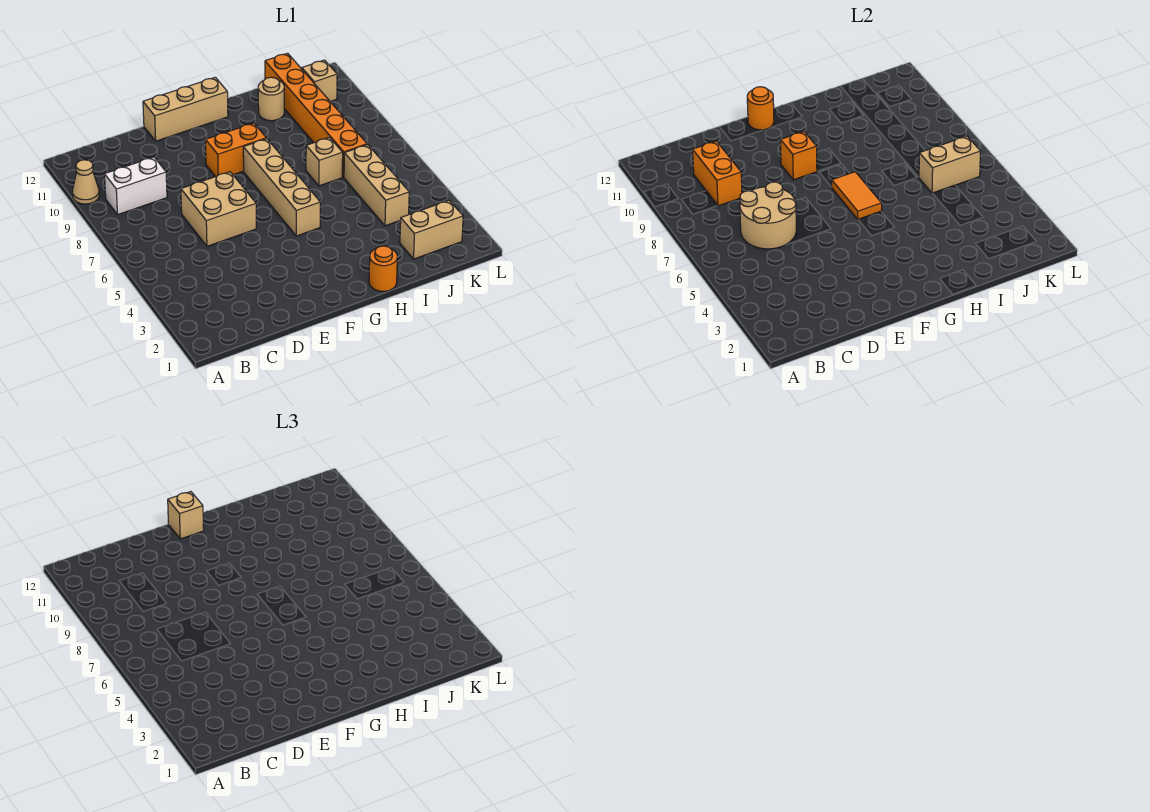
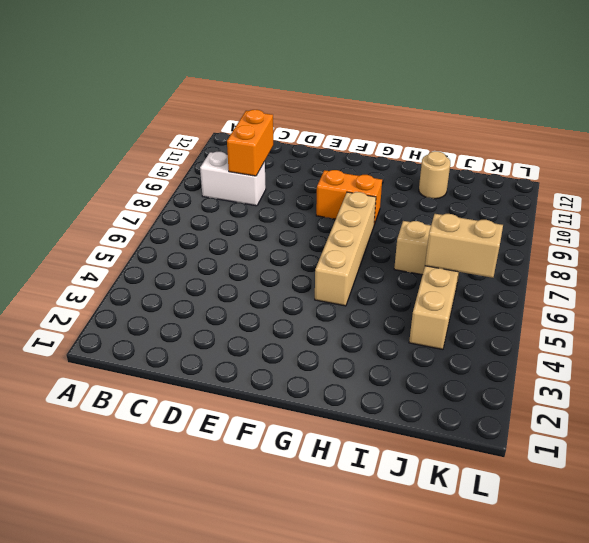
none -> tan 1x1 cone [72,160,99,204]
none -> tan 2x2 brick [181,172,256,246]
none -> tan 1x3 brick [143,77,228,141]

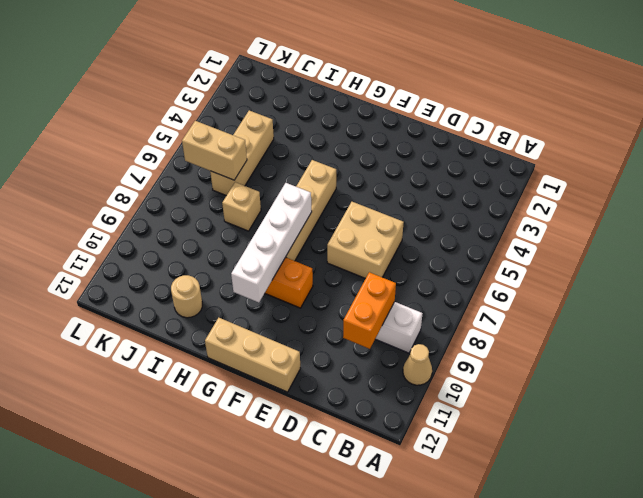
white 1x4 brick [231,183,312,303] -> orange 1x2 tile [832,172,882,219]
none -> orange 1x1 round brick [369,246,397,291]
none -> tan 1x2 brick [400,200,463,259]
none -> orange 1x6 brick [265,53,367,177]

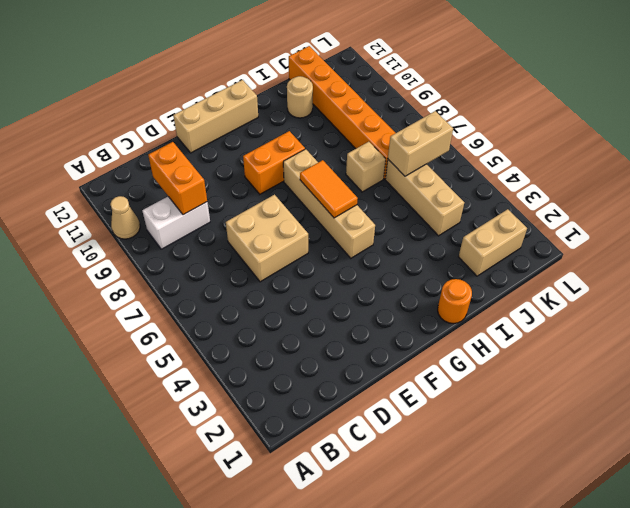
none -> tan 1x1 brick [302,60,337,102]
none -> tan 2x2 round brick [740,182,796,249]
none -> orange 1x1 brick [781,132,817,180]

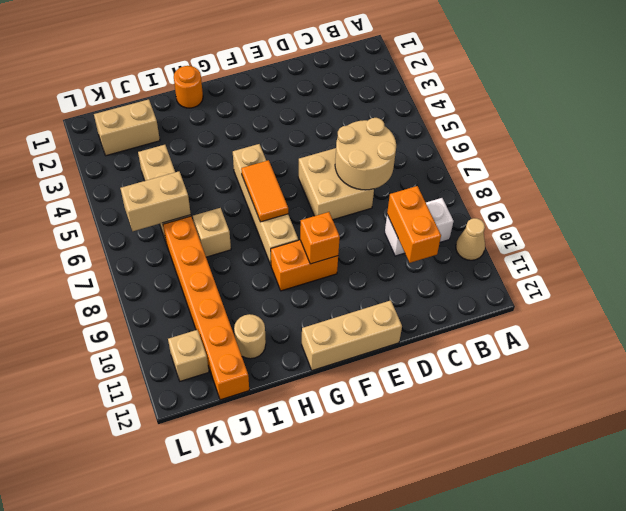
none -> orange 1x1 round brick [747,87,774,130]
none -> tan 1x1 brick [168,492,204,539]

